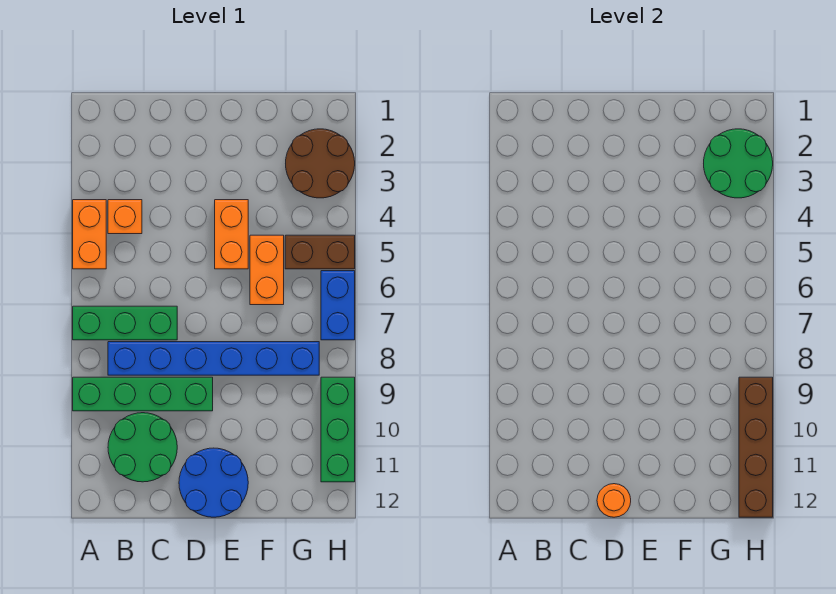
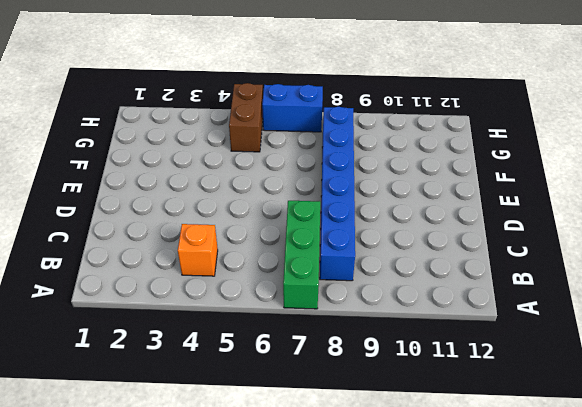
none -> orange 1x2 brick [73,200,106,269]
none -> green 1x4 brick [73,377,213,411]
none -> green 2x2 round brick [108,413,177,482]

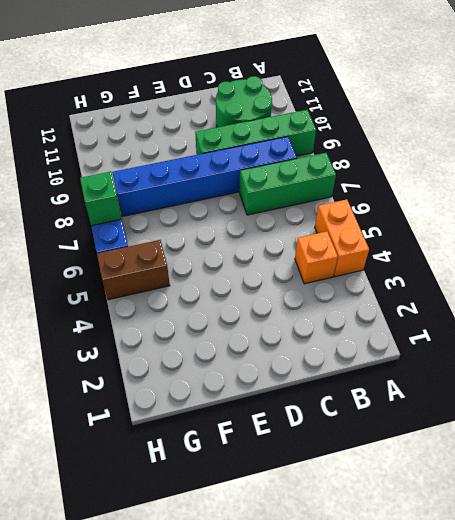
green 1x1 brick [80,172,122,226] -> none
none -> blue 2x2 round brick [179,448,248,517]
none -> orange 1x2 brick [215,200,248,269]
none -> orange 1x2 brick [250,235,284,305]

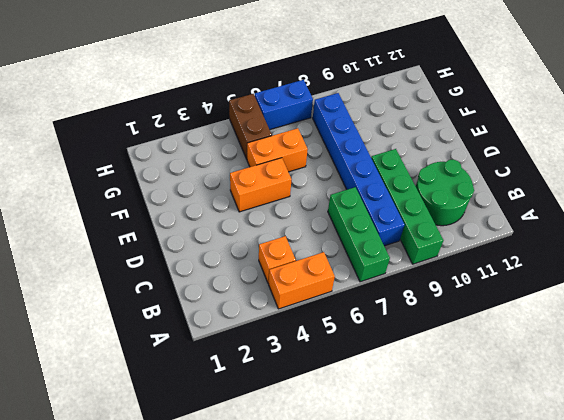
none -> blue 2x2 round brick [179,448,248,517]
none -> brown 2x2 round brick [286,129,355,198]
none -> green 1x3 brick [321,377,355,482]

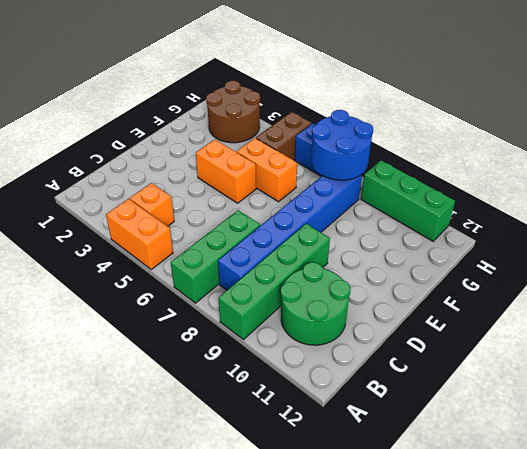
blue 2x2 round brick [311,110,373,180] -> blue 2x2 round brick moved to [179,448,248,517]
none -> orange 1x1 round brick [597,484,631,517]
none -> green 2x2 round brick [704,129,773,198]
none -> brown 1x4 brick [739,377,773,517]

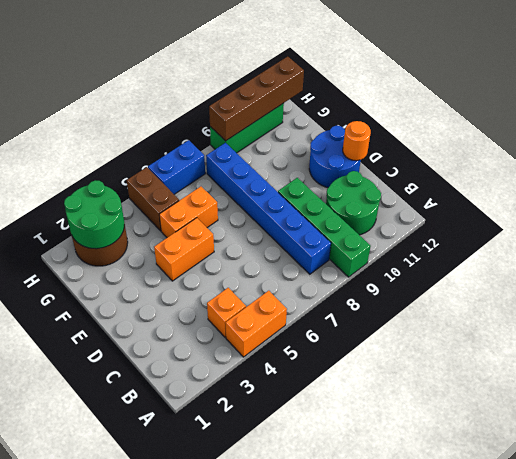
none -> green 1x3 brick [73,306,177,340]

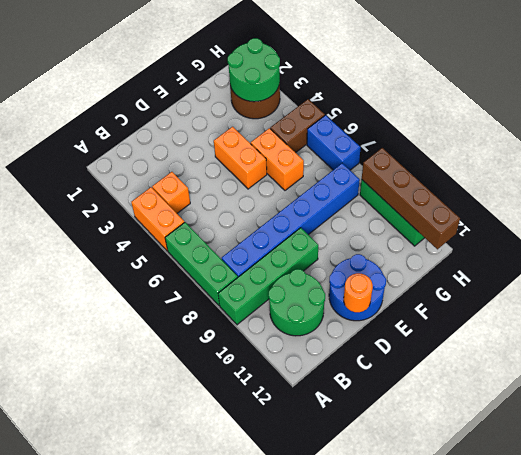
green 1x3 brick [165,222,238,306] -> green 1x3 brick turned to [73,306,177,340]

